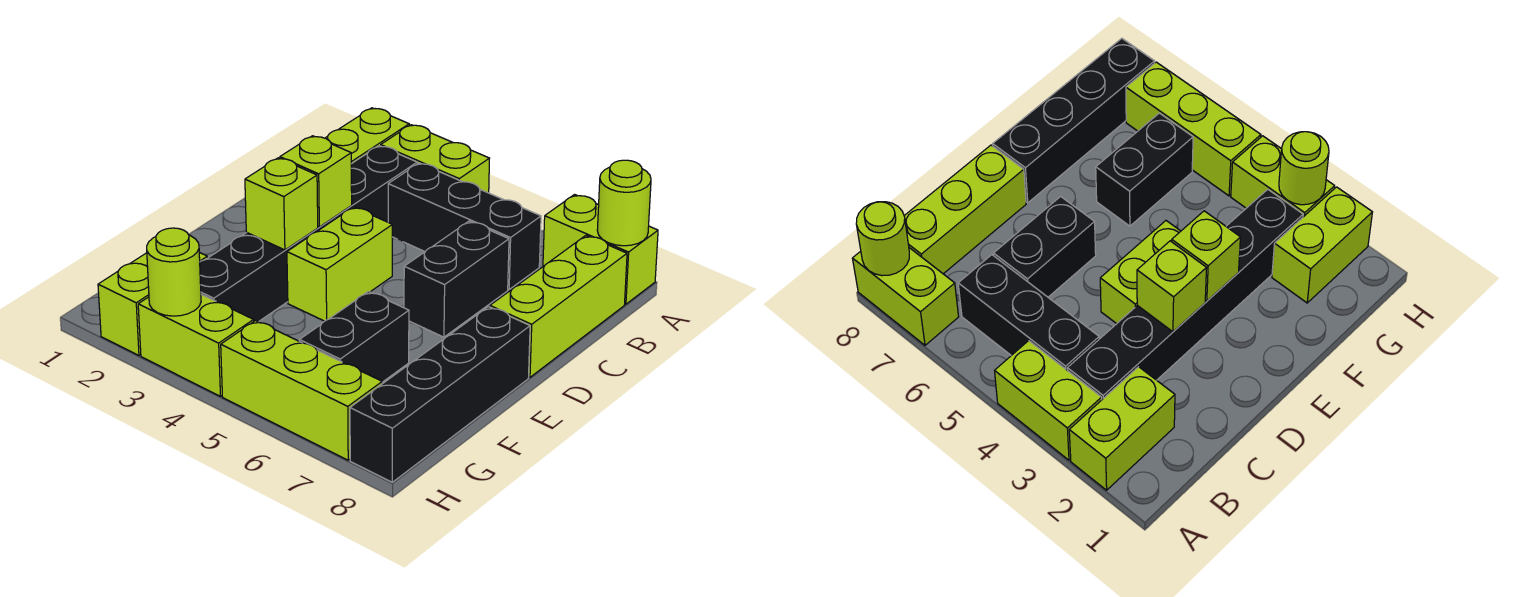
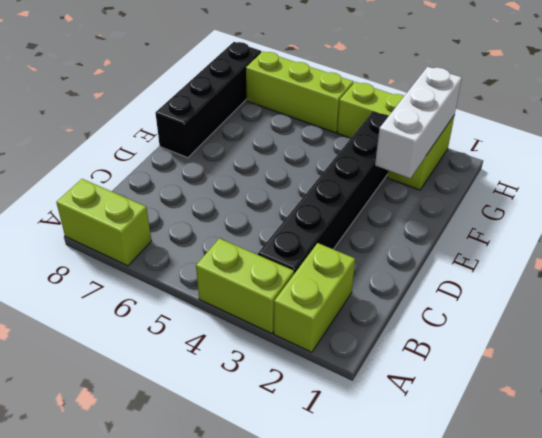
white 1x3 brick [375,67,462,178] -> none
none -> black 1x3 brick [388,163,541,289]
none -> lime 1x3 brick [490,236,627,377]
none -> black 1x2 brick [404,221,509,337]

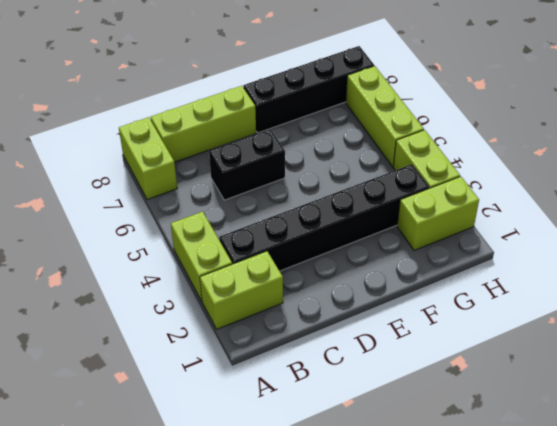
none -> black 1x3 brick [388,163,541,289]
none -> lime 1x2 brick [287,207,392,321]
none -> black 1x2 brick [299,291,409,382]

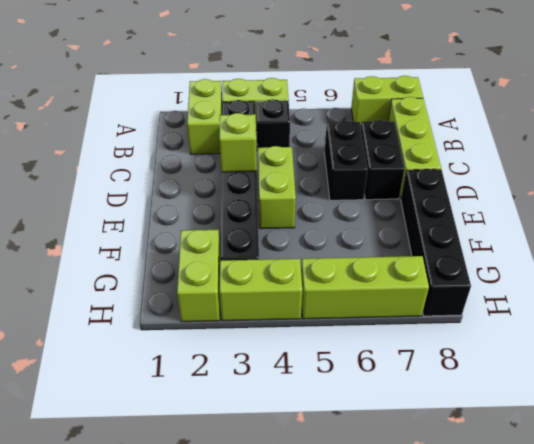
black 1x1 brick [256,99,290,153] -> black 1x3 brick [388,163,541,289]
black 1x2 brick [361,120,404,200] -> black 1x2 brick moved to [299,291,409,382]
none -> lime 1x1 round brick [597,160,651,246]
none -> lime 1x1 brick [245,158,318,250]
none -> lime 1x1 round brick [147,228,201,316]

